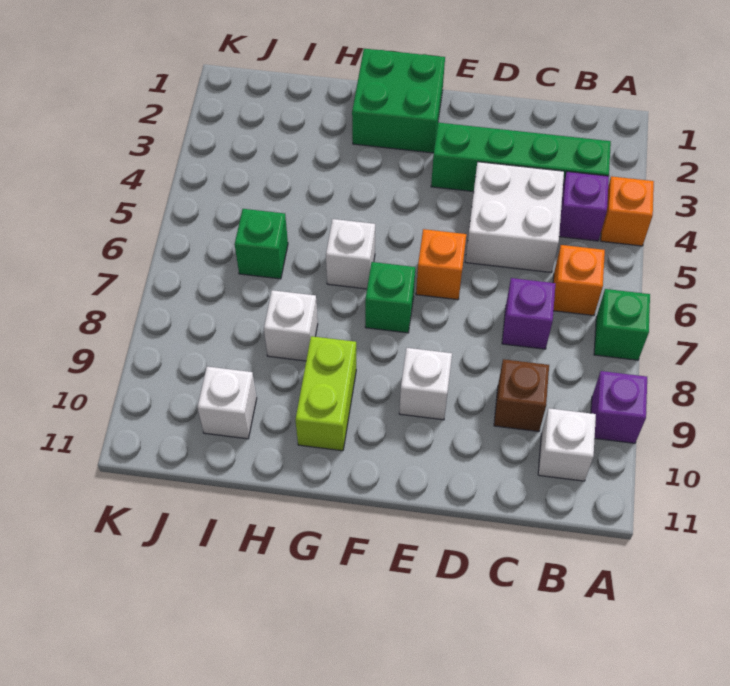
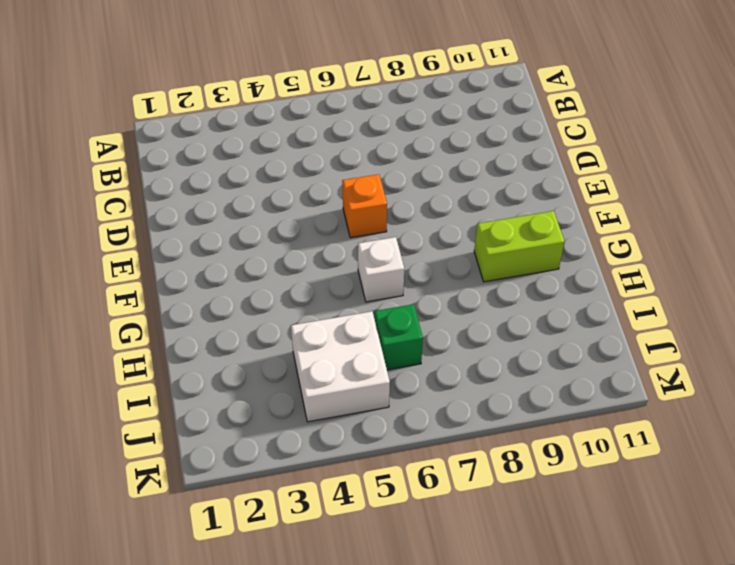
white 2x2 brick [291,311,390,422] -> white 2x2 brick moved to [465,162,564,272]
none -> orange 1x1 brick [601,176,654,246]
none -> green 1x1 brick [594,289,650,360]
none -> purple 1x1 brick [591,371,647,443]

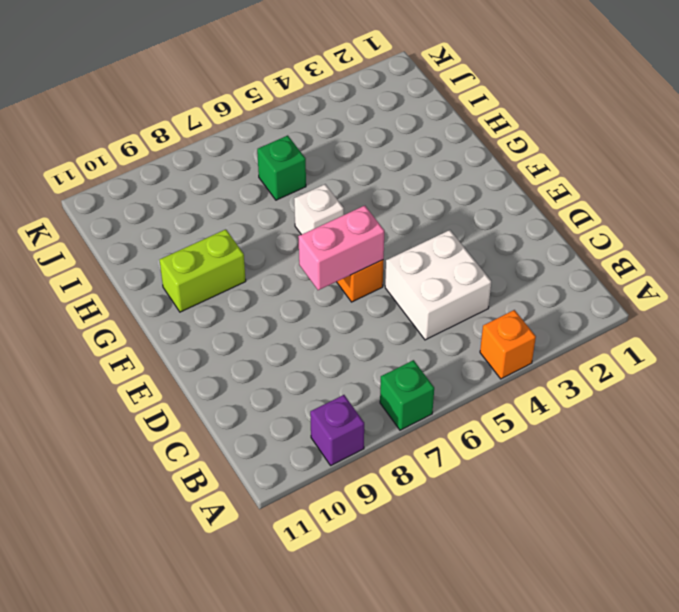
pink 1x2 brick [298,206,384,290] -> none
none -> green 1x4 brick [431,123,611,192]
none -> purple 1x1 brick [559,172,609,241]
none -> orange 1x1 brick [553,245,605,315]

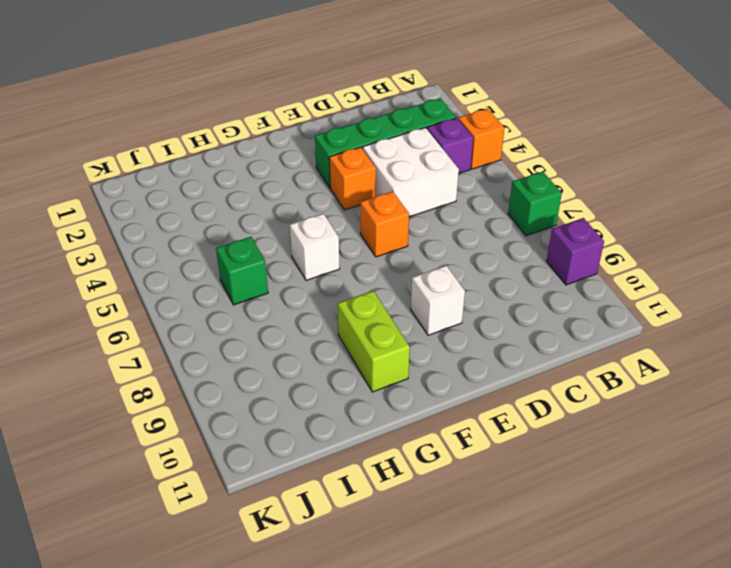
orange 1x1 brick [329,147,376,210] -> orange 1x1 brick moved to [553,245,605,315]
none -> white 1x1 brick [538,408,596,481]
none -> purple 1x1 brick [502,278,556,349]
none -> brown 1x1 brick [494,359,549,432]

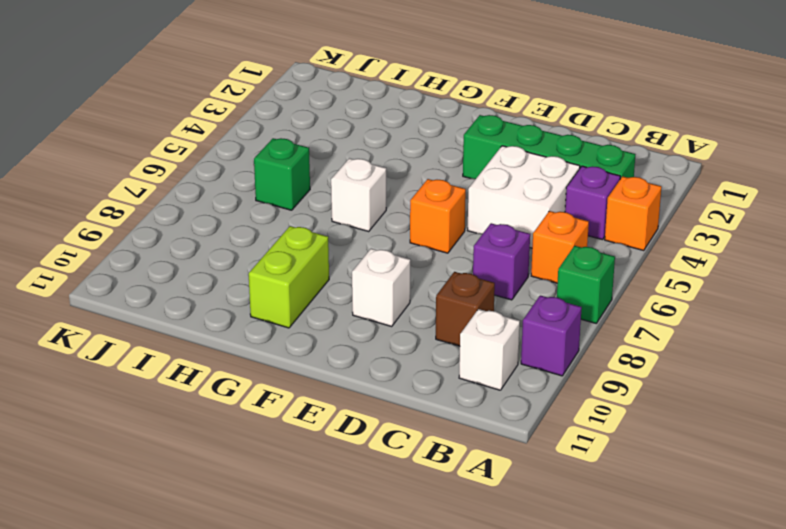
none -> green 2x2 brick [352,49,445,153]
none -> green 1x1 brick [365,262,415,333]
none -> white 1x1 brick [264,290,318,361]

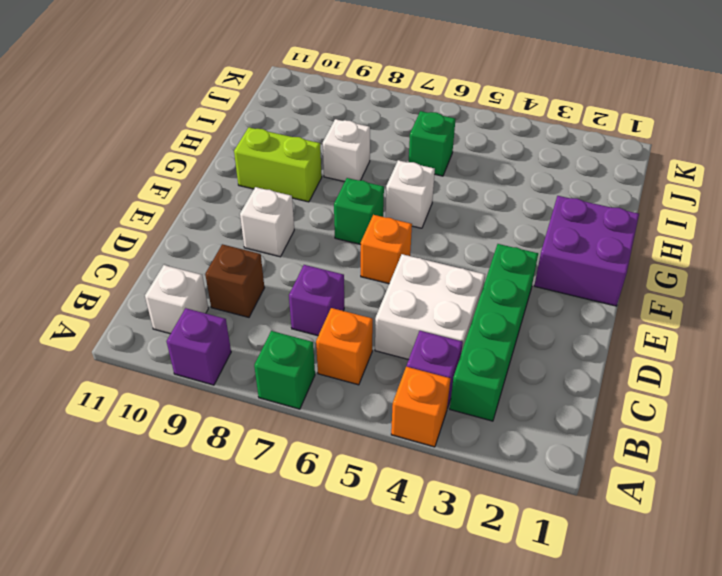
purple 2x2 brick [534,196,639,306] -> green 2x2 brick [352,49,445,153]
none -> white 1x1 brick [197,367,257,439]

